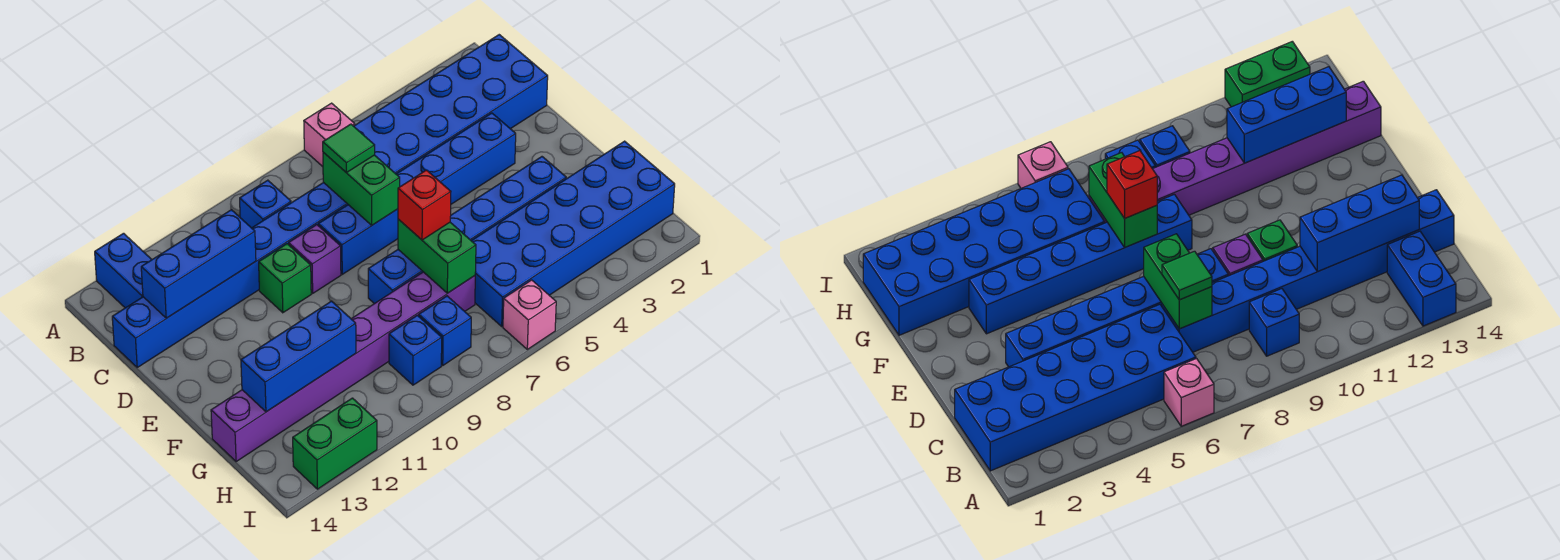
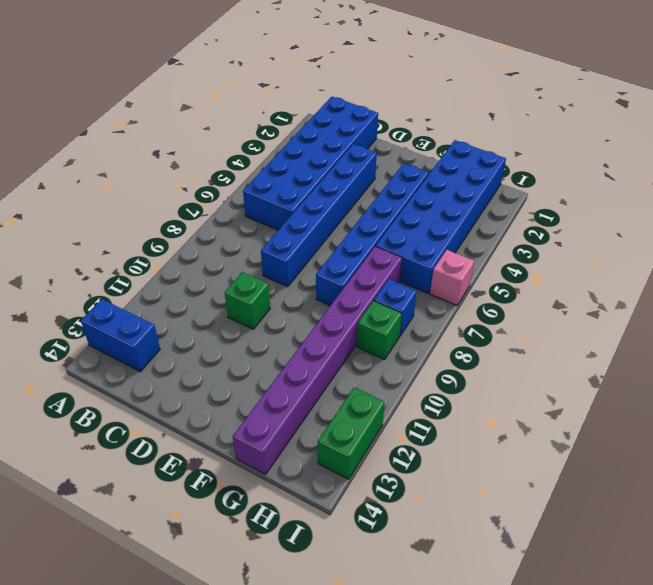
green 1x1 brick [357,301,402,360] -> blue 1x1 brick [389,315,442,385]
none -> pink 1x1 brick [304,103,355,167]
none -> blue 1x1 brick [240,180,291,228]
none -> blue 1x8 brick [112,182,348,367]

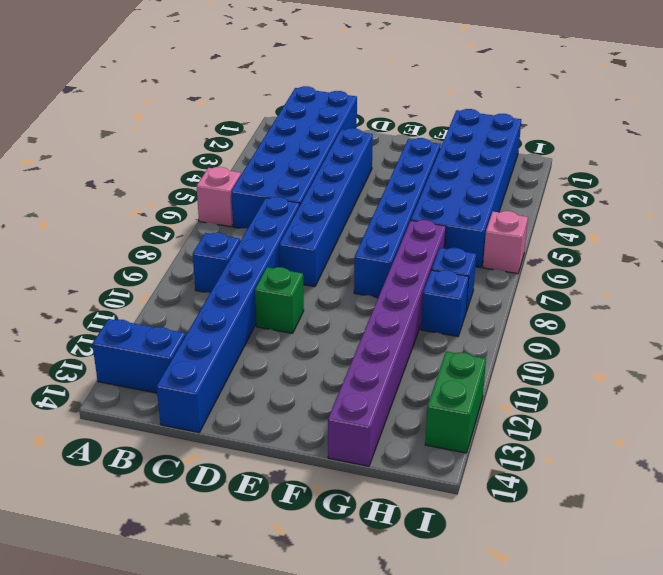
none -> purple 1x1 brick [289,225,341,293]
none -> green 1x2 brick [323,152,400,225]
none -> blue 1x3 brick [141,210,256,318]

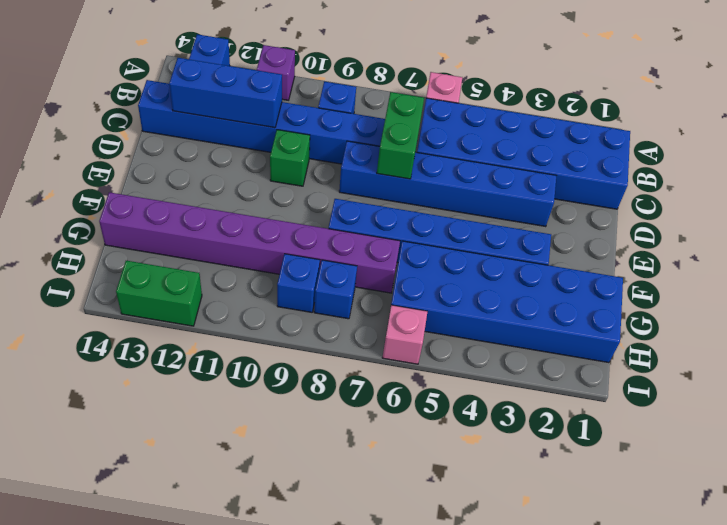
purple 1x1 brick [257,45,295,100] -> purple 1x1 brick moved to [289,225,341,293]
none -> green 1x2 brick [398,219,476,293]
none -> blue 1x3 brick [241,301,356,412]
none -> green 1x1 tile [323,124,375,173]

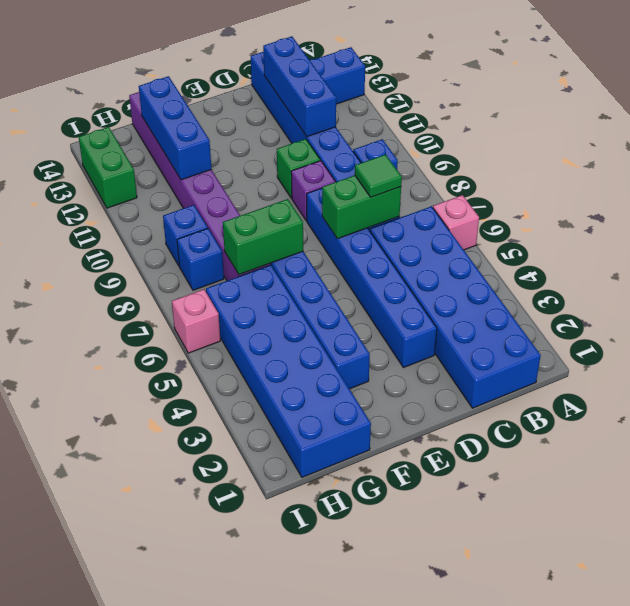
none -> red 1x1 brick [398,170,451,240]

